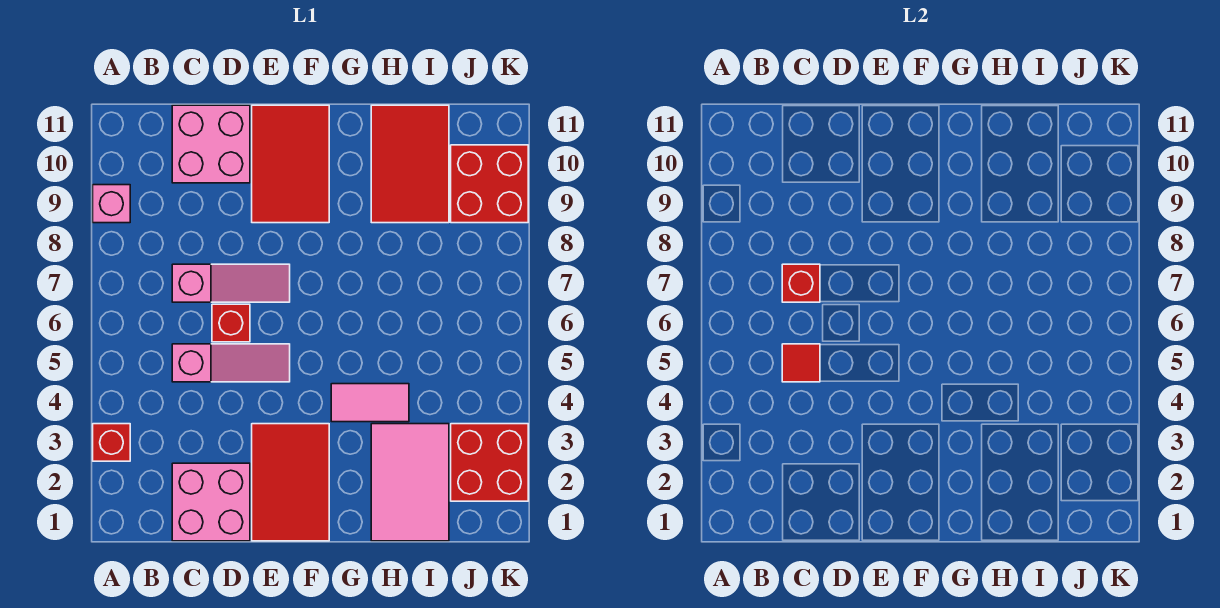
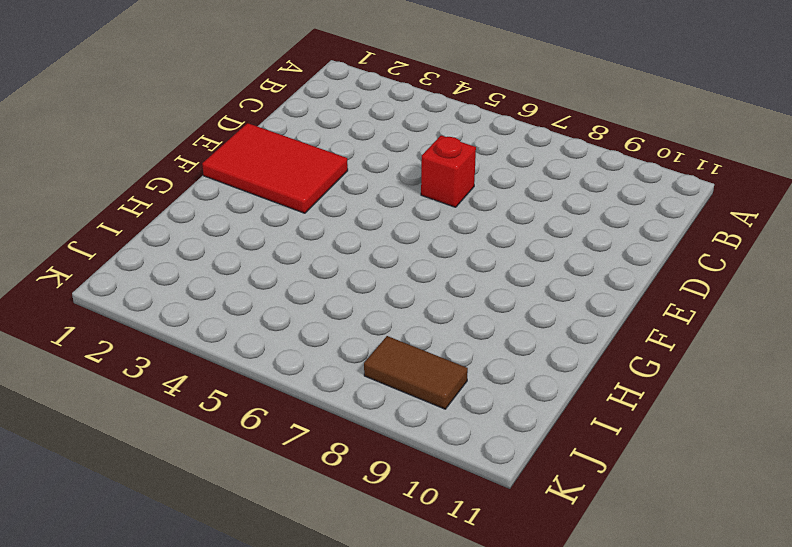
brown 1x2 tile [364,336,468,409] -> red 2x2 brick [451,145,528,223]
none -> red 1x1 brick [93,424,130,461]
none -> pink 1x1 brick [93,185,130,223]
none -> pink 2x2 brick [172,463,250,541]

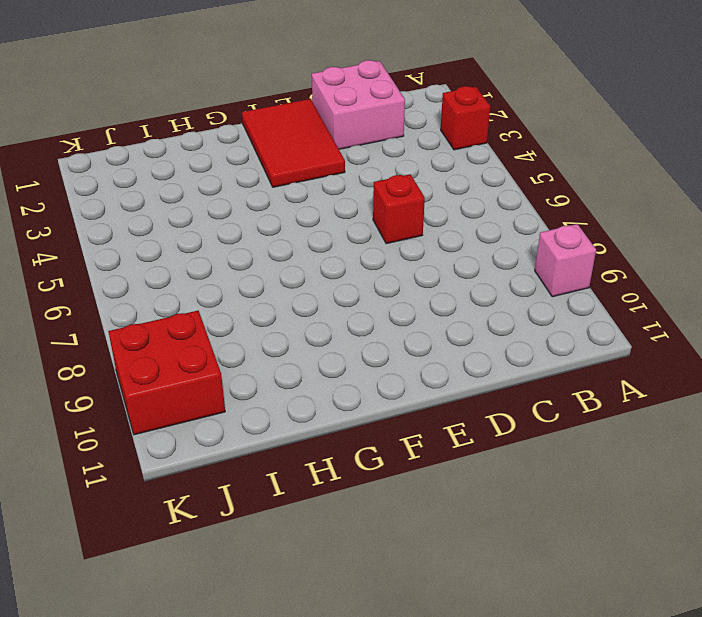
none -> pink 1x3 slope [172,344,290,382]
none -> pink 1x3 slope [172,264,290,302]
none -> pink 2x2 brick [172,105,250,183]

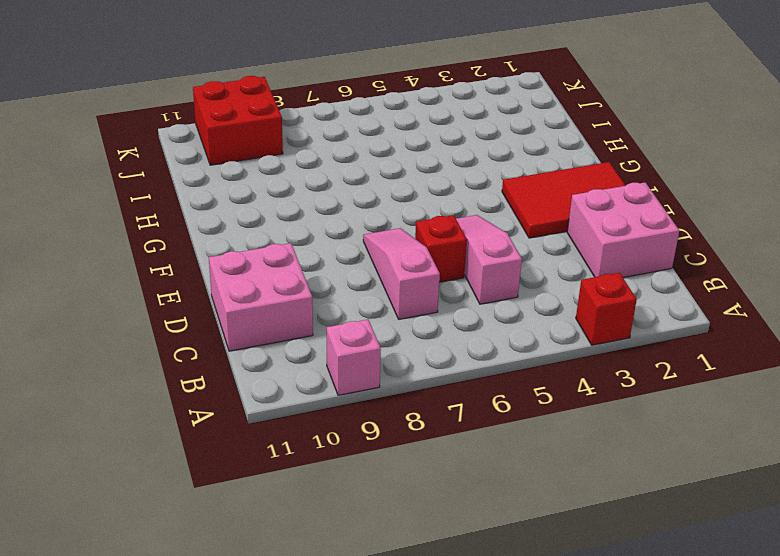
none -> red 2x3 tile [252,105,329,223]
none -> pink 1x2 tile [331,384,409,422]
none -> pink 2x3 tile [371,424,449,541]

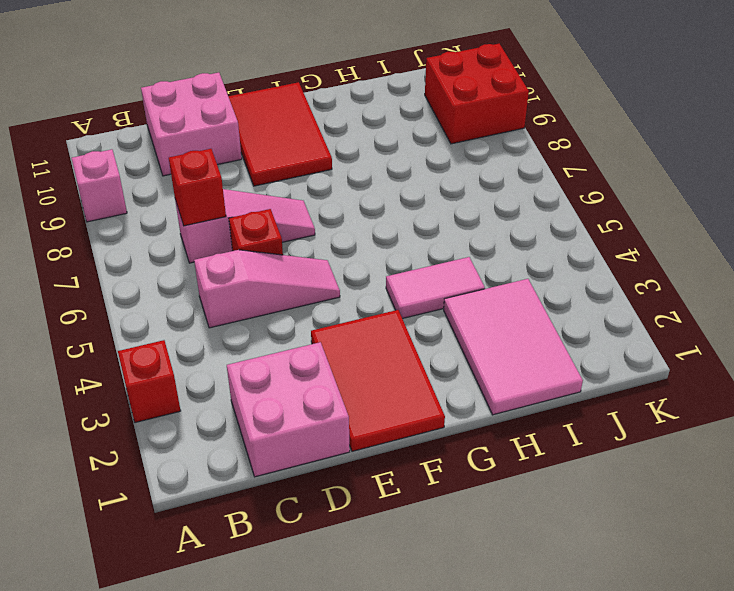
none -> red 2x3 tile [371,105,449,223]
none -> red 2x2 brick [451,424,528,501]
none -> red 1x1 tile [782,344,820,382]

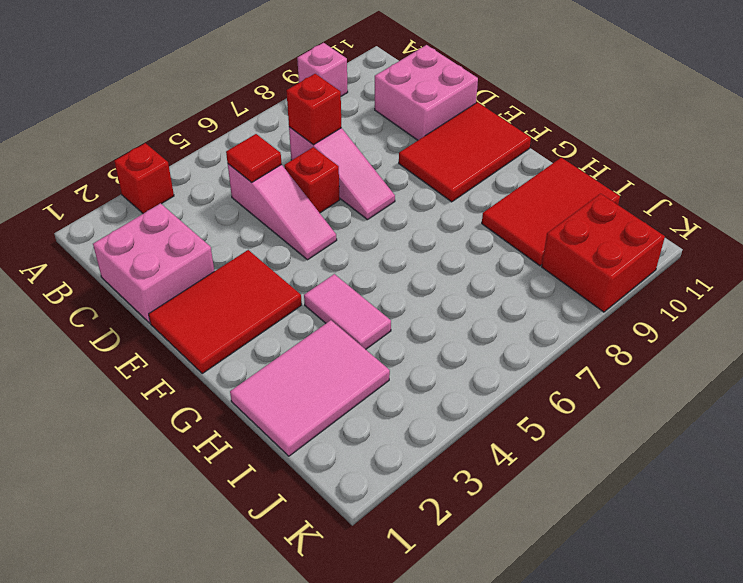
none -> red 2x2 brick [451,424,528,501]

